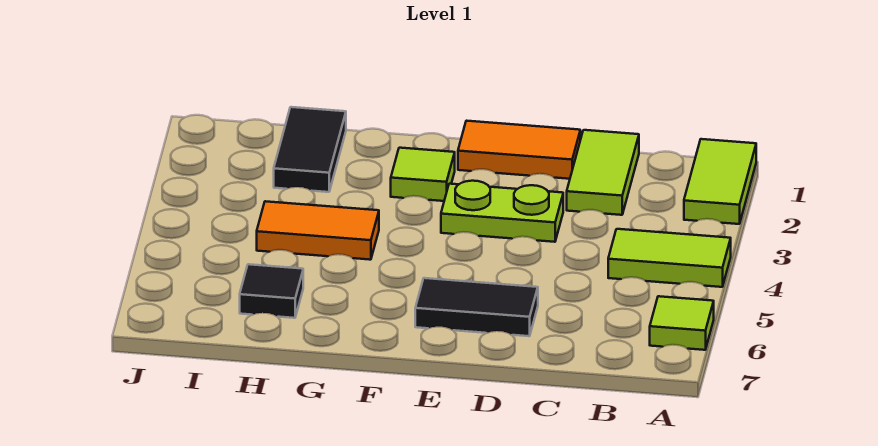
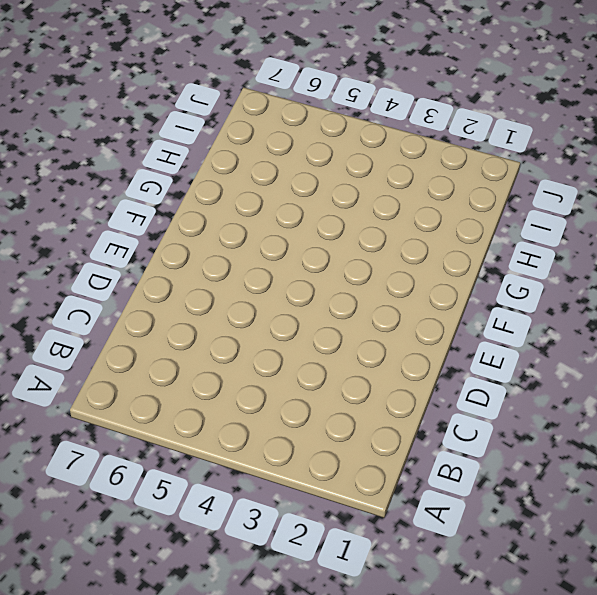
none -> lime 1x2 tile [684,139,756,224]
none -> lime 1x2 tile [608,229,731,287]

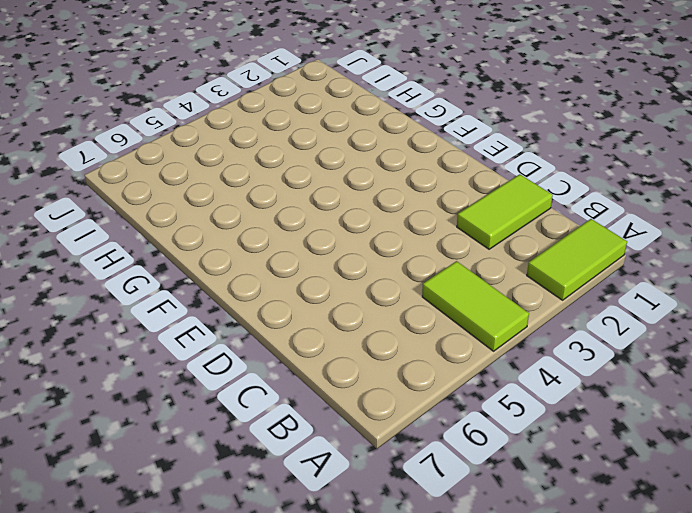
none -> lime 1x1 tile [650,296,714,350]
none -> orange 1x2 tile [458,121,580,179]

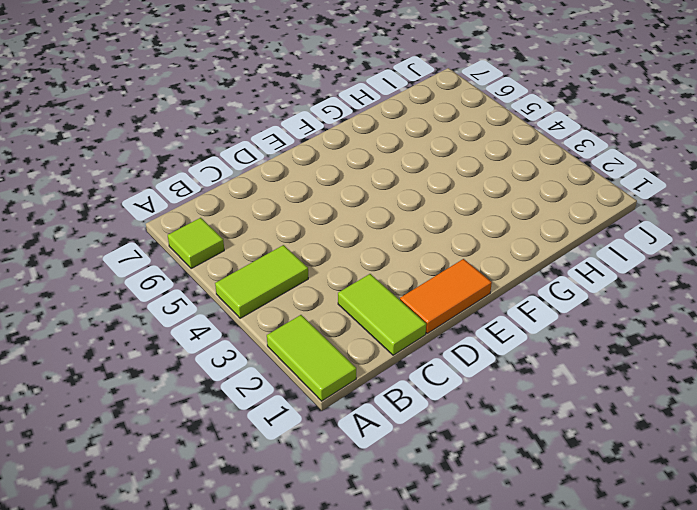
none -> lime 1x2 plate [441,181,563,242]
none -> black 1x2 tile [415,278,538,336]

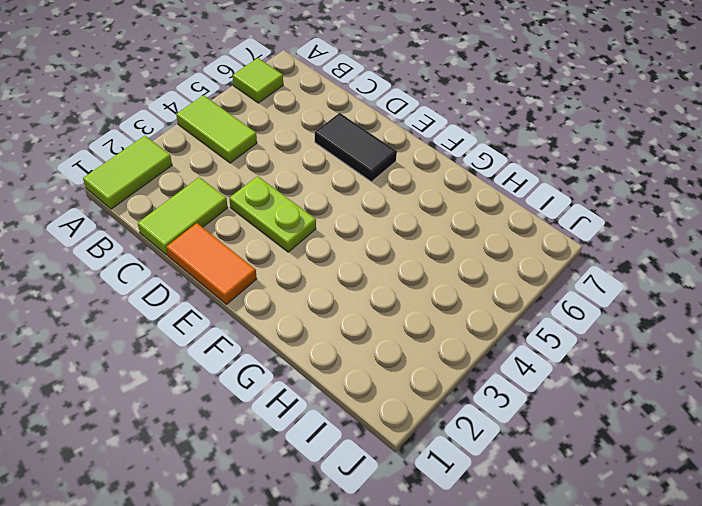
none -> lime 1x1 tile [391,148,455,201]
none -> orange 1x2 tile [257,201,379,260]

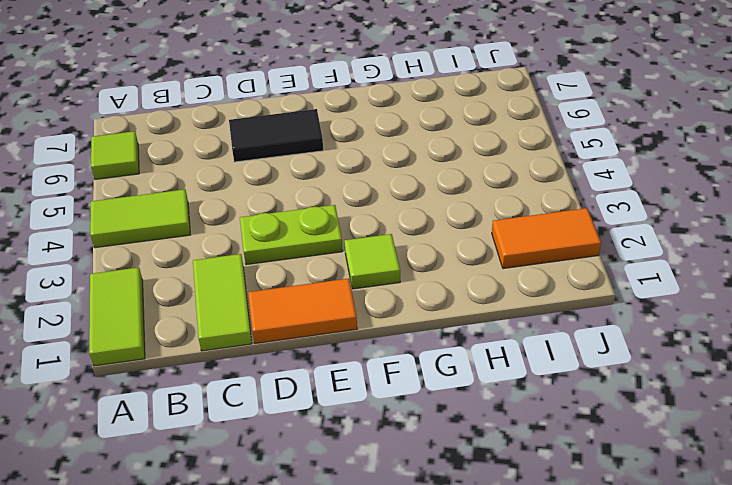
orange 1x2 tile [492,208,601,269] -> orange 1x2 tile moved to [257,201,379,260]
none -> black 1x2 tile [274,107,346,192]
none -> black 1x1 tile [240,264,303,318]

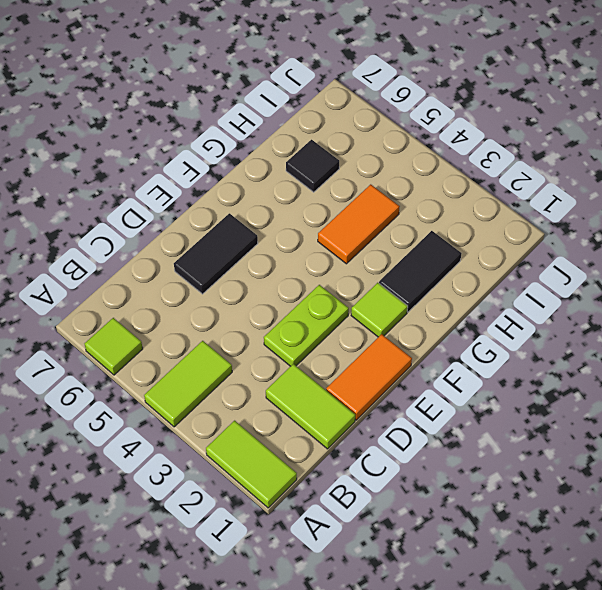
black 1x2 tile [379,231,462,312] -> black 1x2 tile turned to [274,107,346,192]

